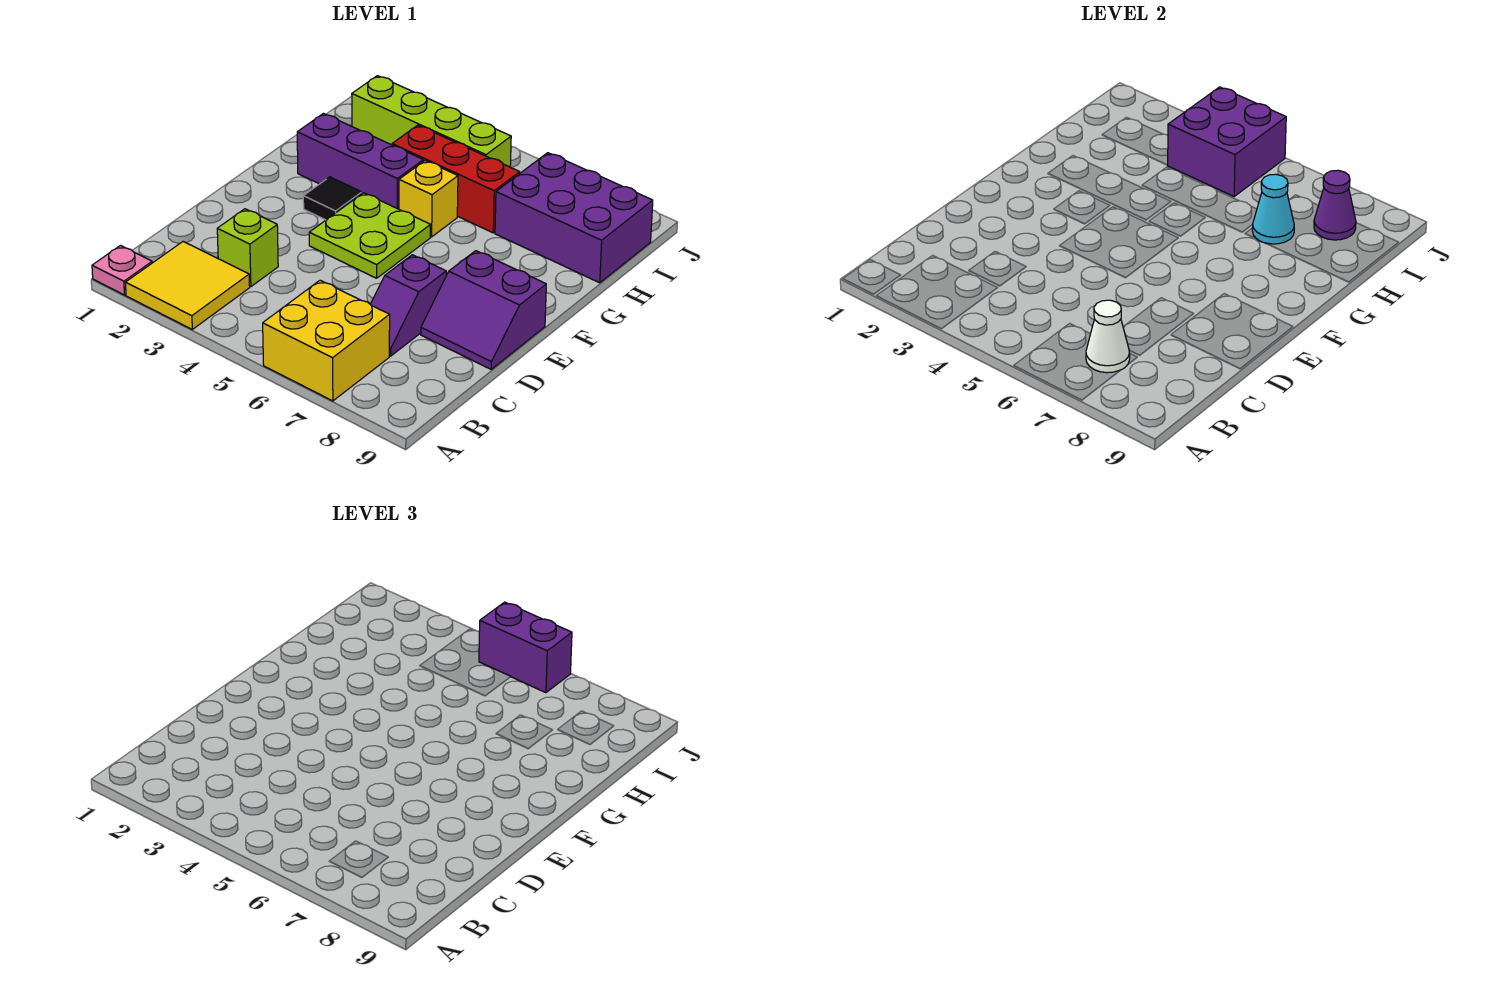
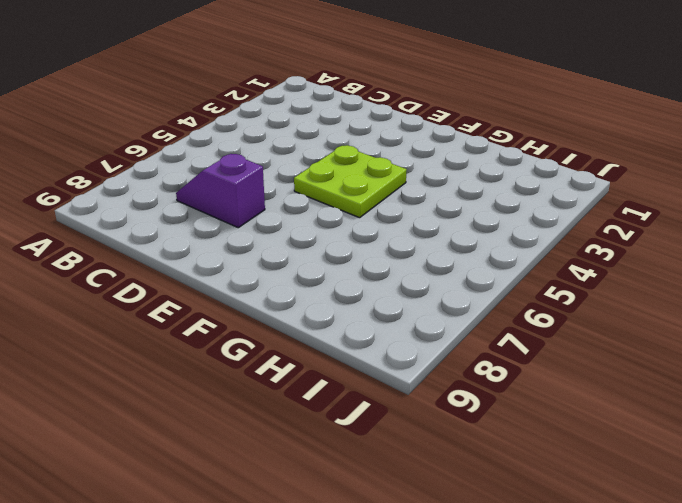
none -> pink 1x1 plate [92,246,152,295]
none -> yellow 2x2 tile [126,242,250,329]
none -> yellow 2x2 brick [263,280,390,401]

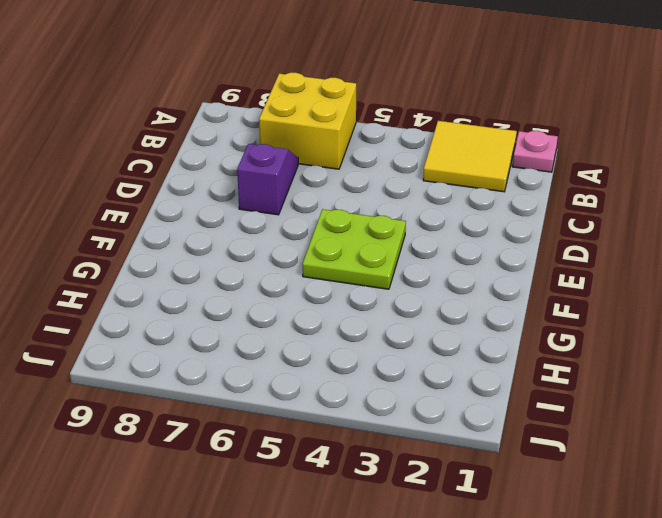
none -> lime 1x1 brick [217,209,278,287]
none -> purple 2x2 slope [421,251,546,369]
none -> black 1x1 tile [303,177,362,220]

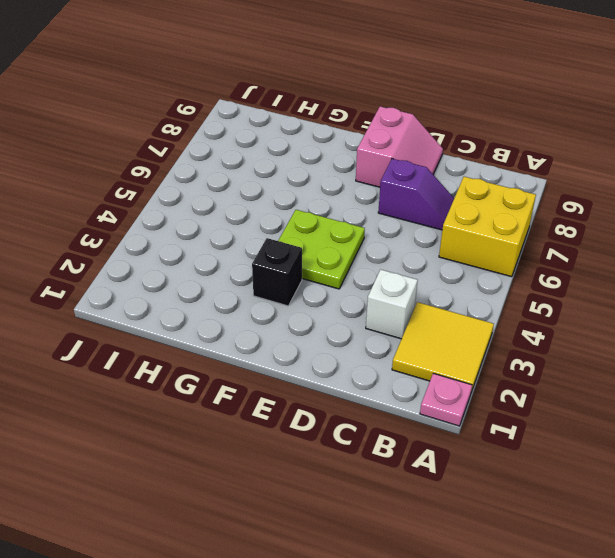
white 1x1 brick [366,269,418,339] -> lime 1x1 brick [217,209,278,287]
pink 2x2 slope [356,106,443,187] -> purple 2x2 slope [421,251,546,369]
black 1x1 brick [252,238,302,306] -> black 1x1 tile [303,177,362,220]
none -> purple 1x3 brick [297,114,423,209]
none -> yellow 1x1 brick [399,161,458,237]
none -> red 1x3 brick [392,125,520,233]

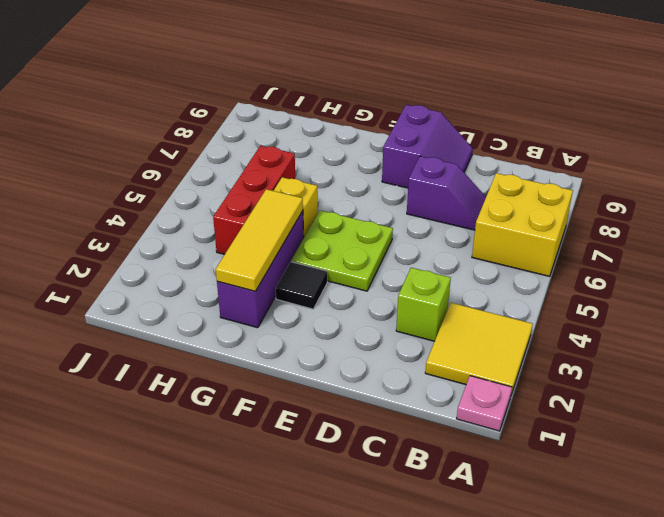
yellow 1x3 tile [216,189,303,291] -> none
none -> purple 2x3 brick [495,153,653,283]
none -> lime 1x4 brick [352,76,511,167]
none -> white 1x1 cone [1086,300,1130,373]

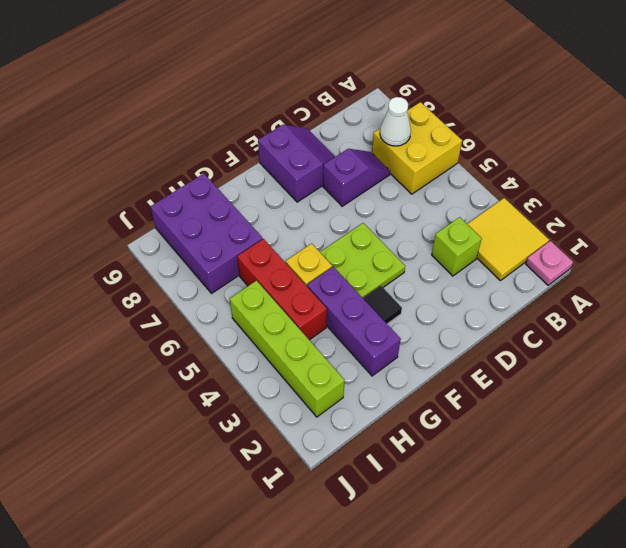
none -> cyan 1x1 cone [1252,174,1294,244]
none -> purple 2x2 brick [1168,87,1286,196]
none -> purple 1x1 cone [1314,170,1356,240]

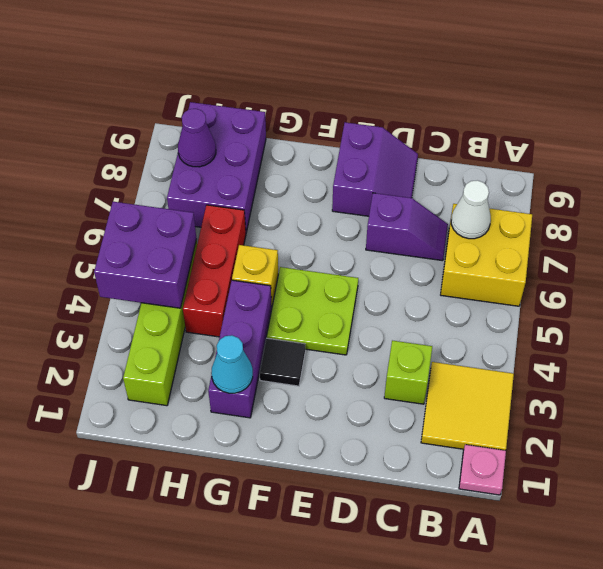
cyan 1x1 cone [211,335,253,393] -> cyan 1x1 cone moved to [1252,174,1294,244]
none -> purple 1x2 brick [479,602,572,693]

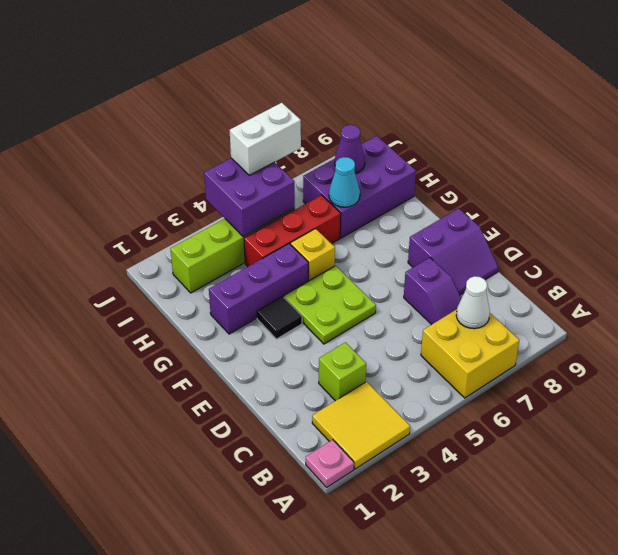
white 1x2 brick [230,103,301,175] -> purple 1x2 brick [479,602,572,693]

